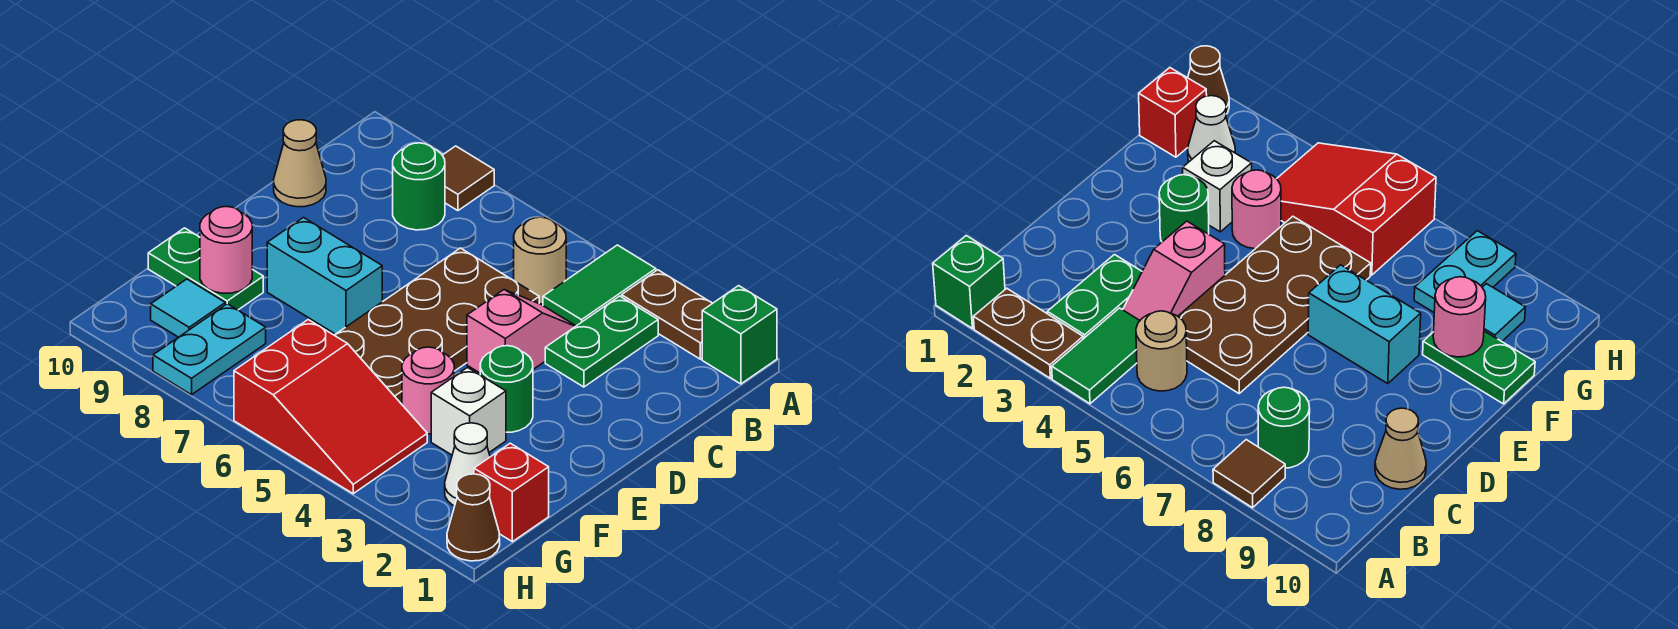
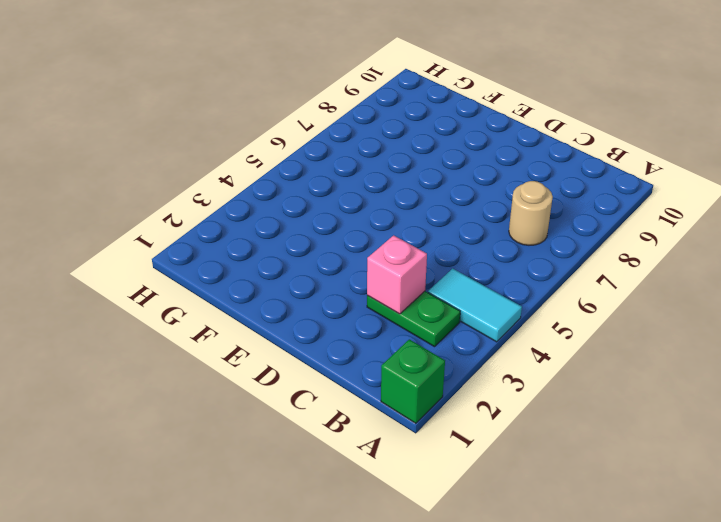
cyan 1x2 tile [428,268,522,342] -> green 1x2 tile [543,245,656,326]
tan 1x1 round brick [509,181,553,245] -> tan 1x1 round brick moved to [514,217,566,304]
pink 1x1 brick [367,235,427,314] -> none
none -> brown 1x2 plate [622,270,712,359]
none -> brown 1x1 tile [442,146,494,211]
none -> green 1x1 round brick [393,143,445,230]

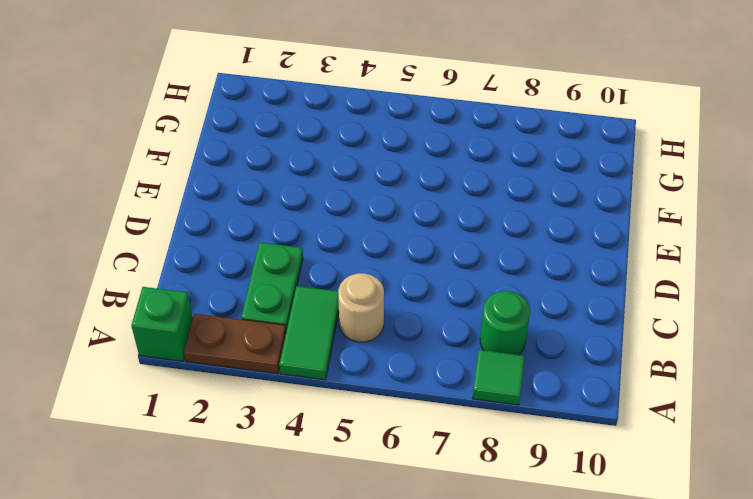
green 1x1 tile [473,350,524,405] -> brown 1x1 tile [442,146,494,211]
none -> pink 1x2 slope [467,290,575,373]
none -> brown 2x4 plate [335,248,539,404]
none -> tan 1x1 cone [274,120,326,207]

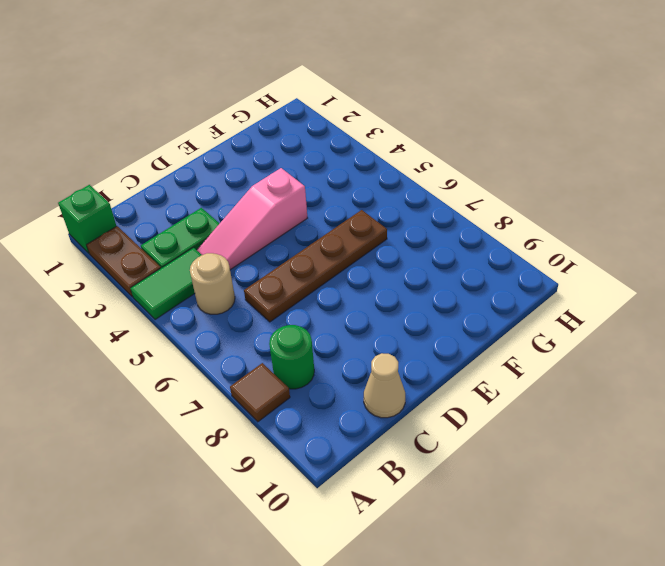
pink 1x3 slope [197,168,307,270] -> pink 1x2 slope [467,290,575,373]
brown 1x4 plate [244,210,387,322] -> brown 2x4 plate [335,248,539,404]
none -> green 1x1 round brick [480,346,533,432]
none -> cyan 1x2 brick [267,218,382,334]
none -> white 1x1 brick [431,368,506,455]

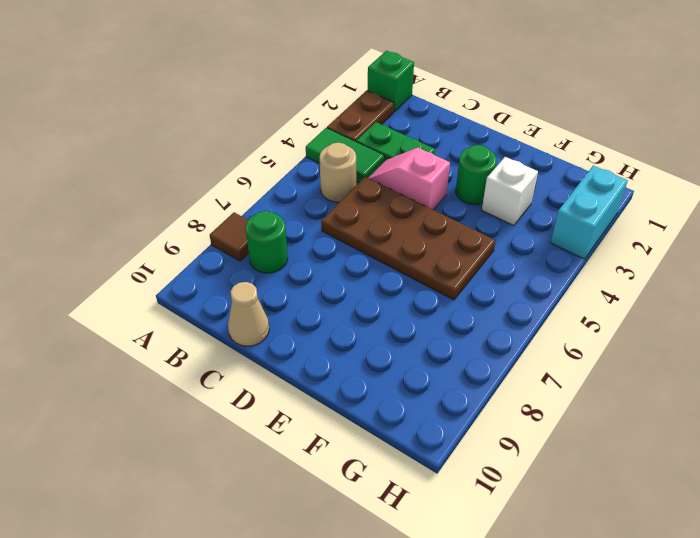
cyan 1x2 brick [550,166,628,259] -> cyan 1x2 brick moved to [267,218,382,334]
none -> pink 1x1 round brick [402,347,454,434]
none -> green 1x2 plate [148,228,263,310]
none -> red 1x1 brick [474,443,549,542]

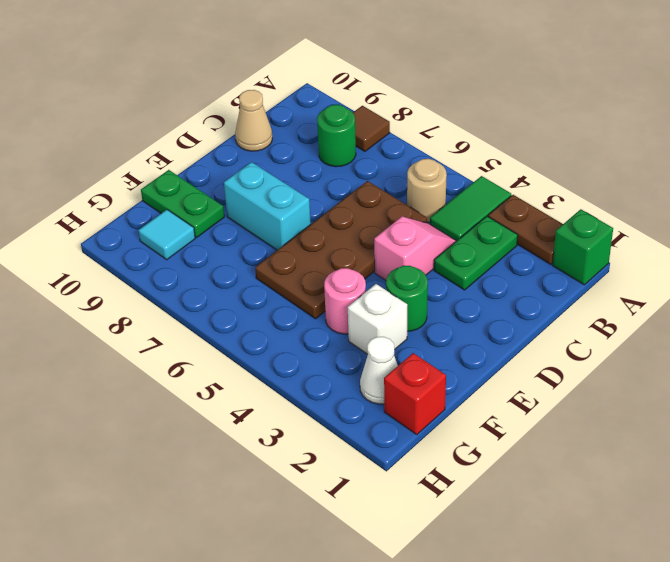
none -> red 2x3 slope [234,320,427,494]
none -> cyan 1x2 plate [153,304,266,395]
none -> brown 1x1 cone [447,474,500,561]

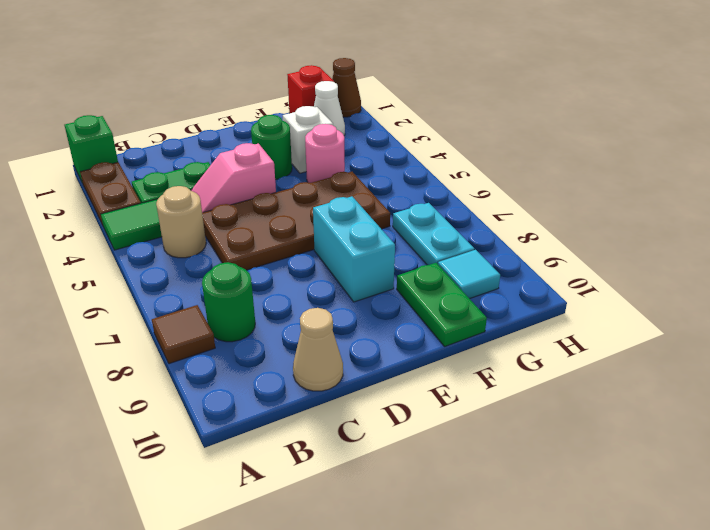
cyan 1x2 plate [393,203,474,265] -> cyan 1x2 plate turned to [153,304,266,395]
none -> red 2x3 slope [234,320,427,494]
none -> pink 1x1 round brick [200,207,252,293]

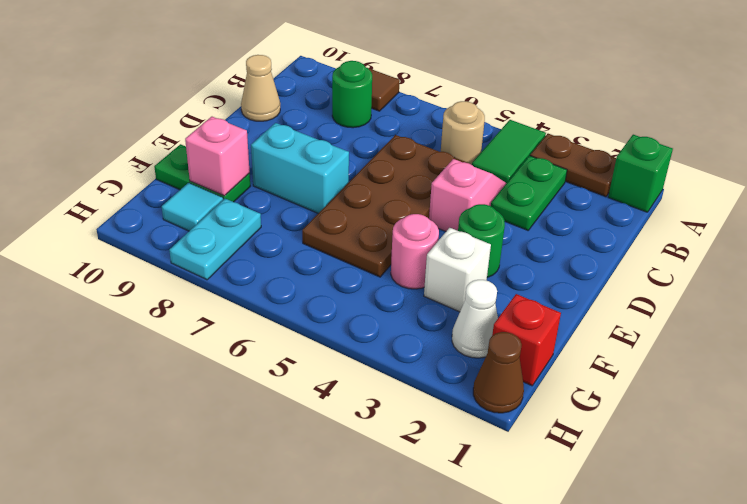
pink 1x1 brick [185,117,250,196] -> pink 1x1 round brick [200,207,252,293]
none -> red 2x3 slope [234,320,427,494]

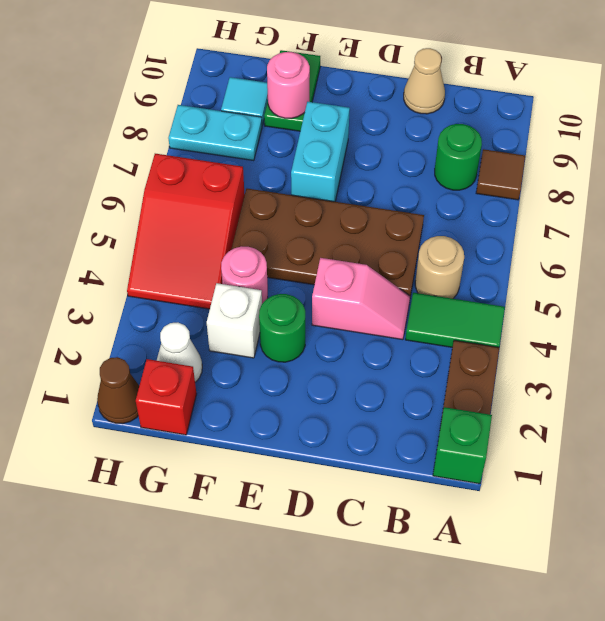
none -> green 1x2 plate [545,296,658,387]

